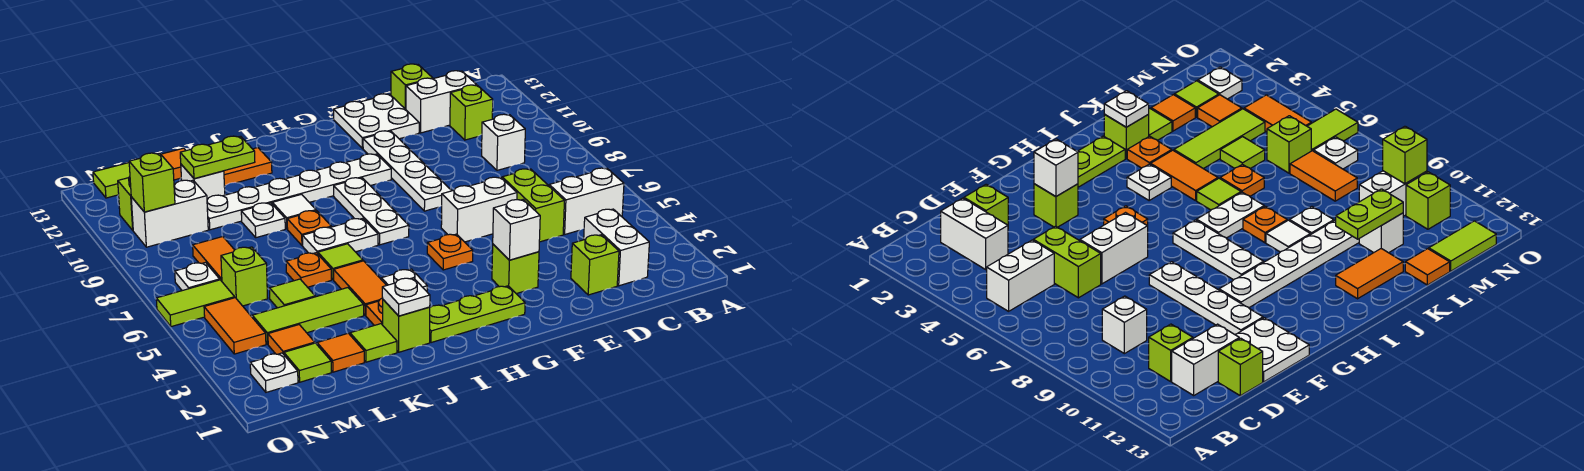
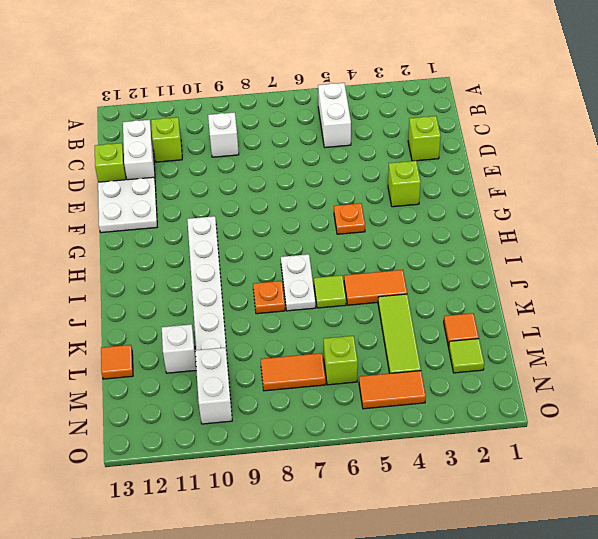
none -> white 1x2 brick [584,209,649,286]
none -> lime 1x2 brick [502,169,564,242]
none -> white 1x2 brick [441,177,517,242]
none -> white 1x4 plate [363,131,452,211]

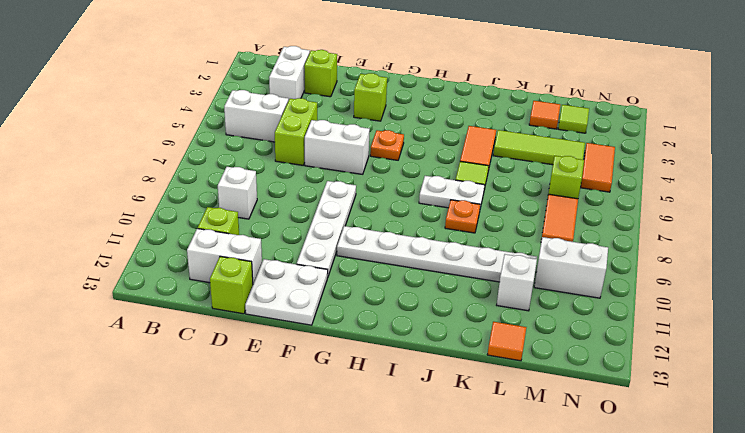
none -> lime 1x3 plate [430,286,525,343]
none -> white 1x3 plate [334,178,409,245]
none -> white 1x1 plate [381,269,427,291]
none -> lime 1x1 brick [383,300,430,352]

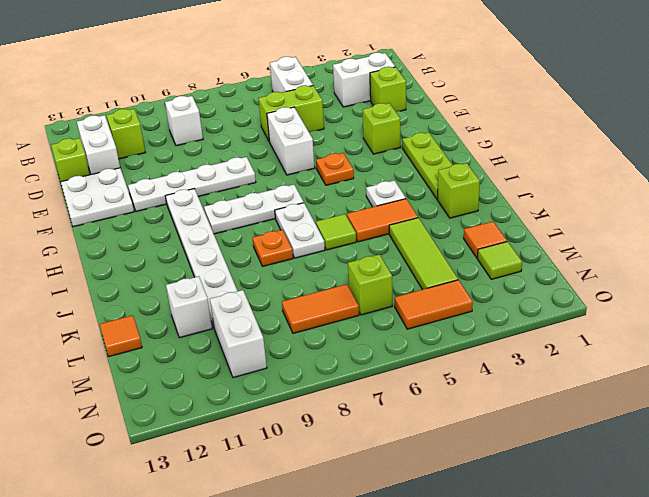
none -> orange 1x1 plate [366,298,383,325]
none -> white 1x1 tile [272,194,316,229]
none -> orange 1x2 tile [224,148,272,186]
none -> lime 1x1 tile [350,324,397,362]

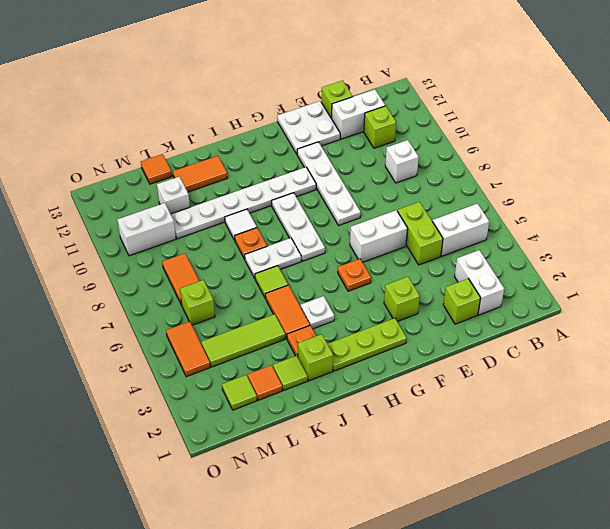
none -> orange 1x1 plate [286,253,331,287]
none -> white 1x1 plate [241,203,285,238]
none -> lime 1x1 tile [270,279,315,308]
none -> orange 1x1 tile [268,325,315,354]

